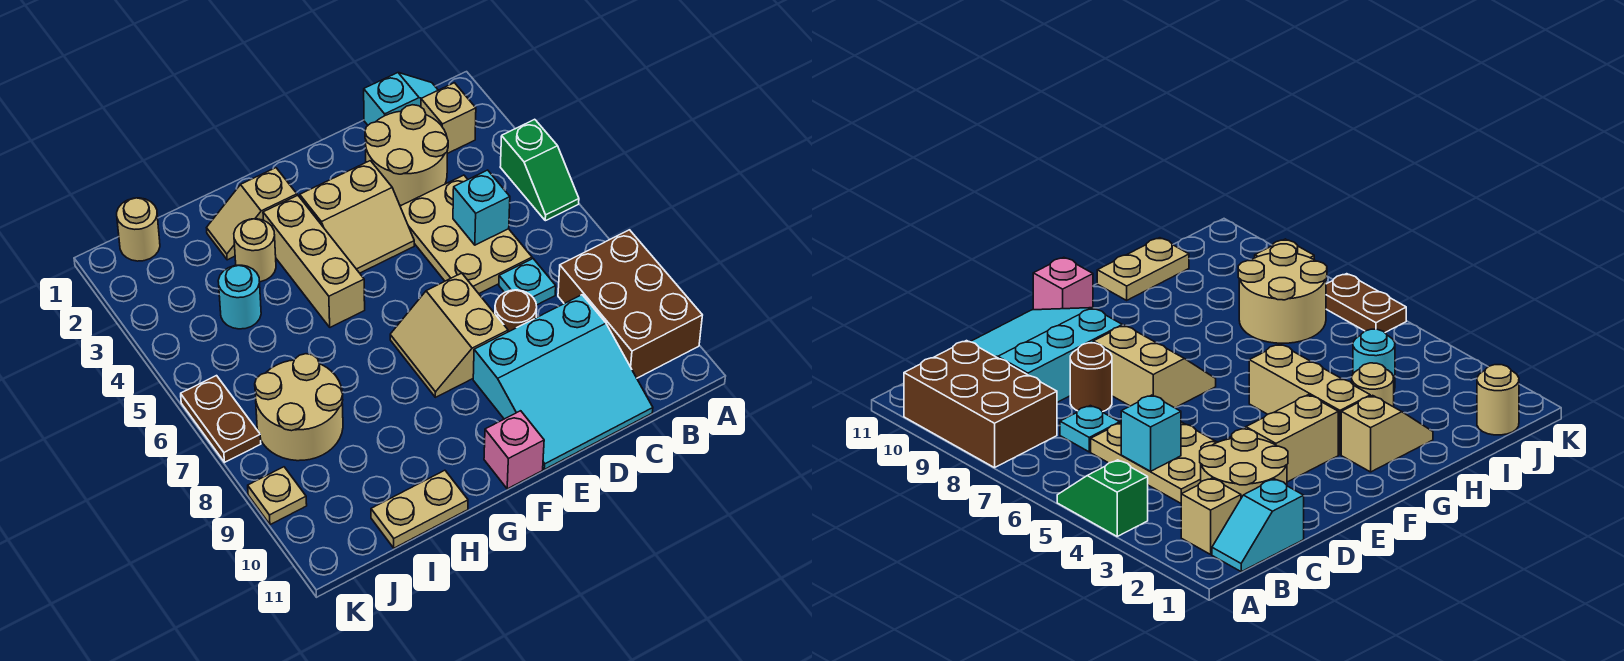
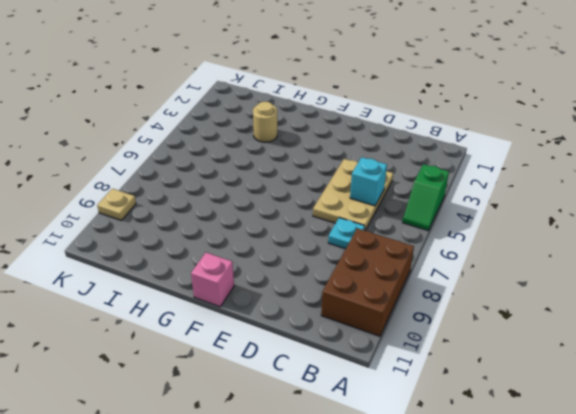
none -> cyan 1x2 slope [364,73,438,125]
none -> tan 1x1 brick [421,83,476,154]
none -> tan 2x2 round brick [365,105,448,205]

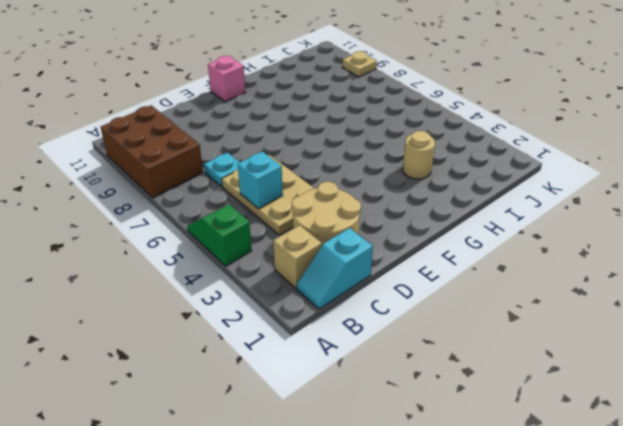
none -> cyan 3x3 slope [473,295,653,469]
none -> brown 1x1 round brick [495,290,537,332]
none -> tan 2x2 slope [300,161,414,273]

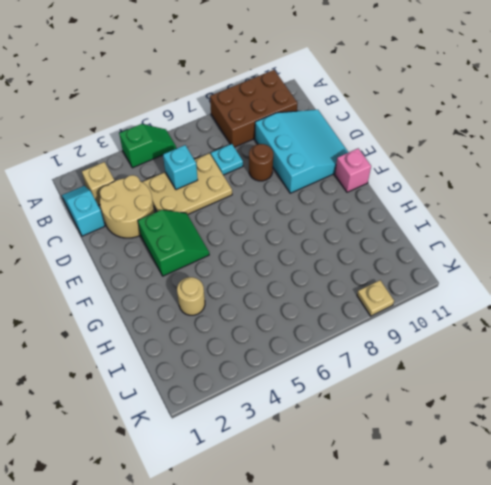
green 2x2 slope [138,210,209,276] -> tan 2x2 slope [300,161,414,273]
none -> tan 2x2 slope [390,273,508,397]
none -> tan 1x2 slope [206,168,297,260]
none -> tan 1x3 brick [263,195,365,327]

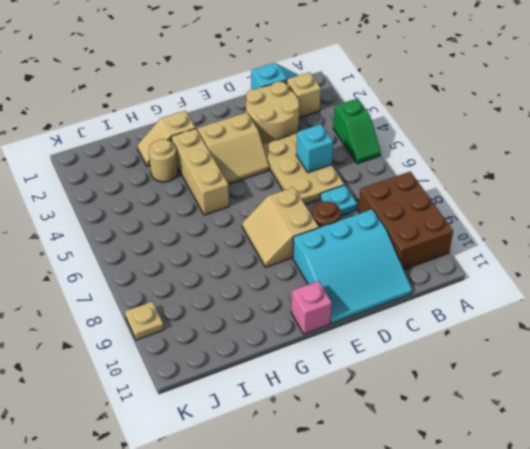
none -> tan 1x2 plate [371,470,468,548]
none -> cyan 1x1 round brick [218,265,261,329]
none -> tan 2x2 round brick [255,354,343,461]

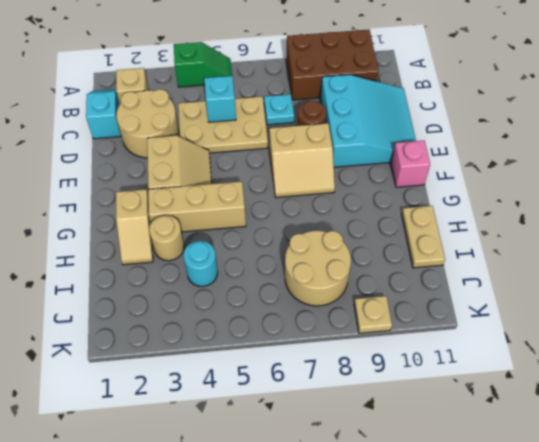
none -> tan 1x1 round brick [117,198,160,261]
none -> brown 1x2 plate [181,376,261,462]

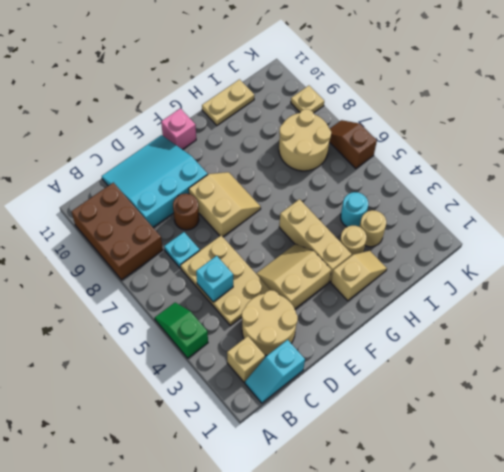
tan 1x1 round brick [359,210,386,247] -> tan 1x1 round brick moved to [117,198,160,261]
brown 1x2 slope [329,120,377,169] -> brown 1x2 plate [181,376,261,462]

